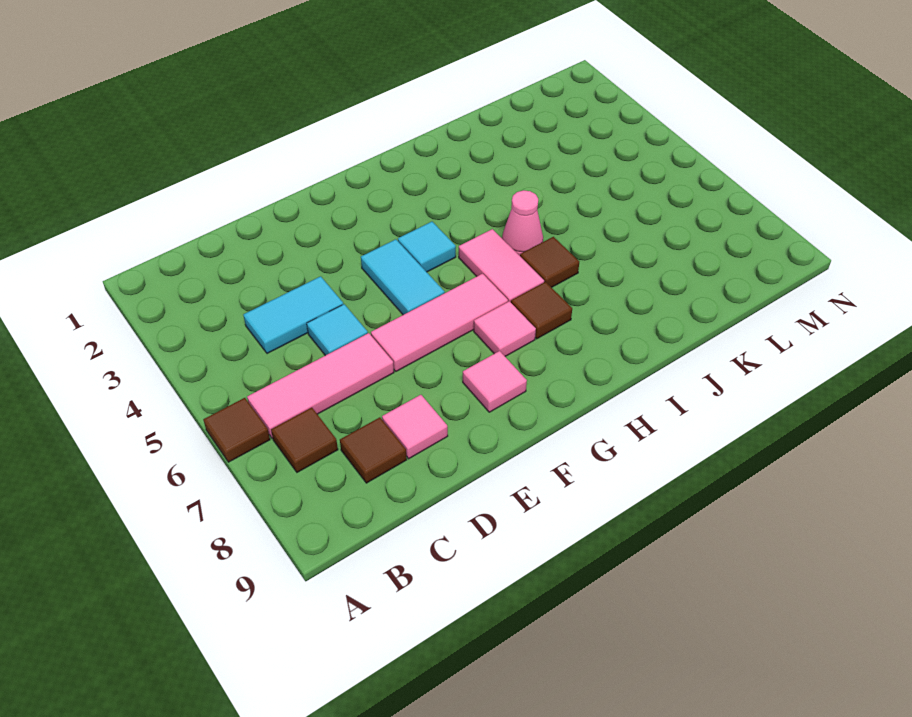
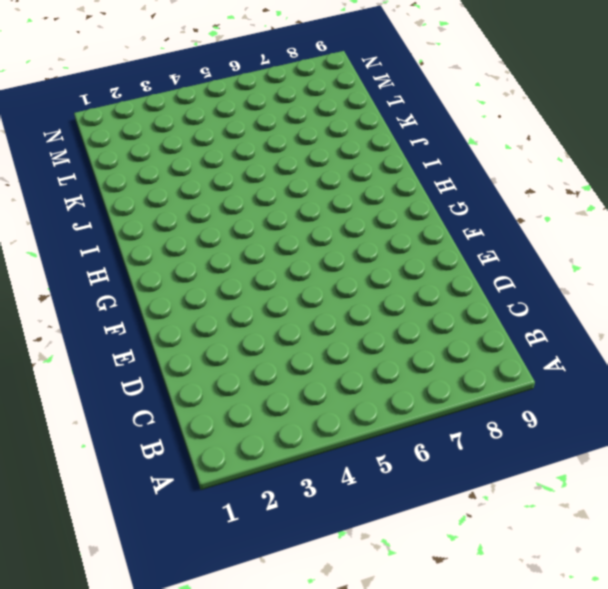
none -> brown 1x1 tile [203,398,270,462]
none -> pink 1x3 tile [247,333,394,439]
none -> brown 1x1 tile [271,408,338,472]

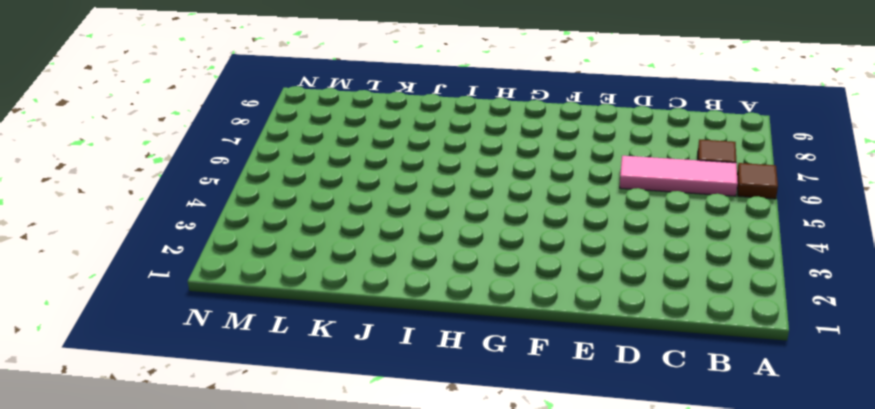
none -> cyan 1x2 tile [243,276,343,354]
none -> brown 1x1 tile [340,417,407,483]
none -> cyan 1x1 tile [307,304,368,356]

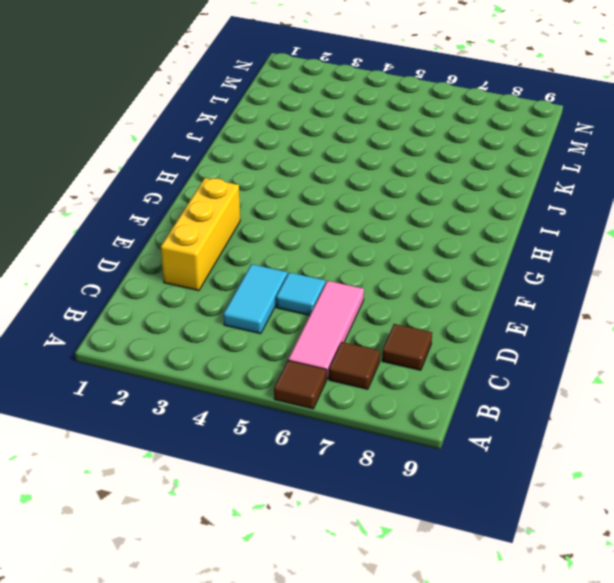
yellow 1x3 brick [161,178,240,291] -> none
none -> pink 1x1 tile [382,395,448,459]
none -> pink 1x3 tile [371,274,508,371]
none -> cyan 1x2 tile [361,239,445,315]

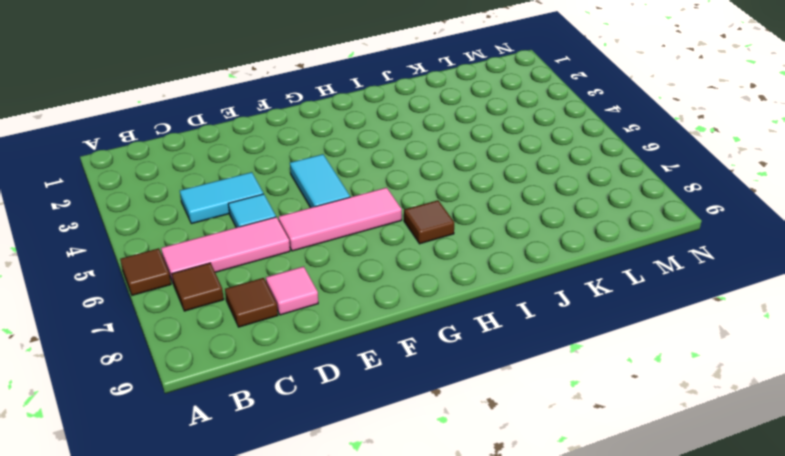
none -> pink 1x1 tile [463,351,527,412]
none -> cyan 1x1 tile [398,222,456,272]
none -> pink 1x1 tile [474,301,536,356]

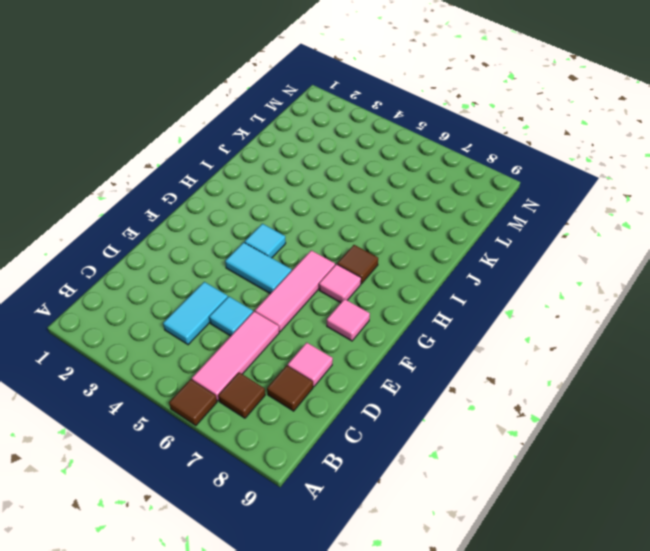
none -> pink 1x2 tile [459,229,544,302]
none -> pink 1x1 cone [502,190,543,256]
none -> brown 1x1 tile [520,237,579,288]

